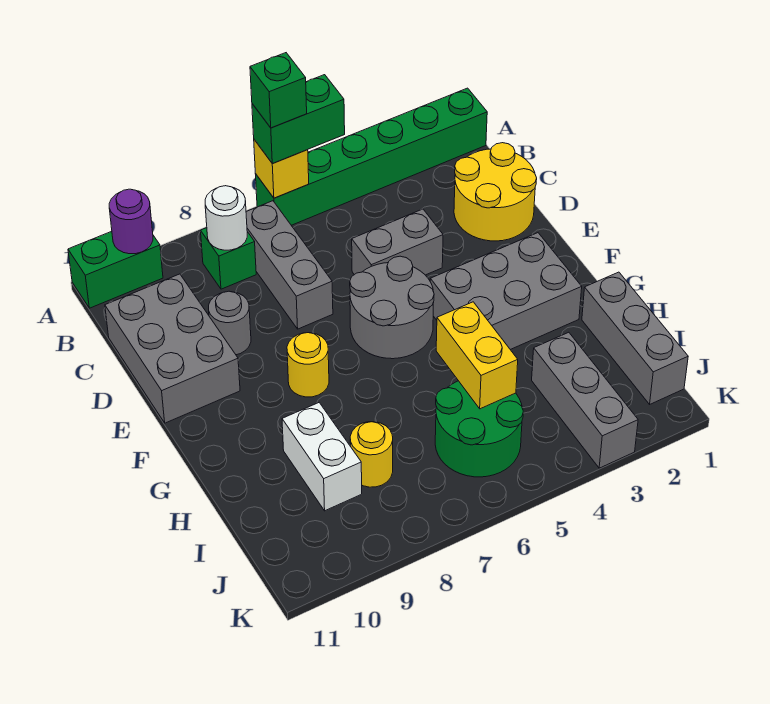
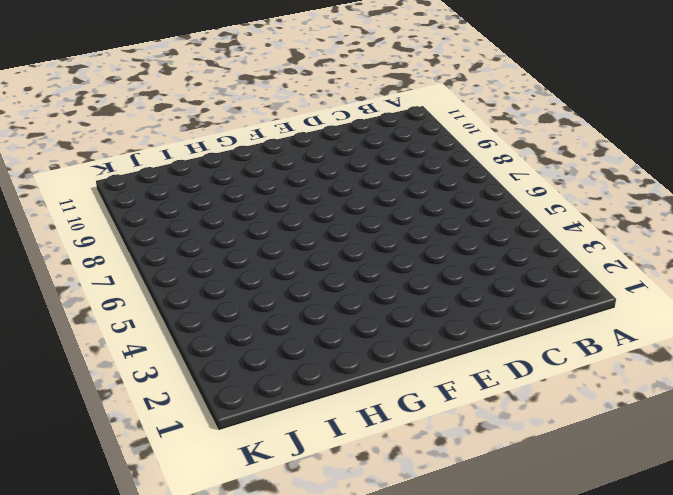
none -> green 1x6 brick [256,88,487,225]
none -> green 1x2 brick [68,231,163,308]
none -> grey 1x3 brick [246,201,333,329]

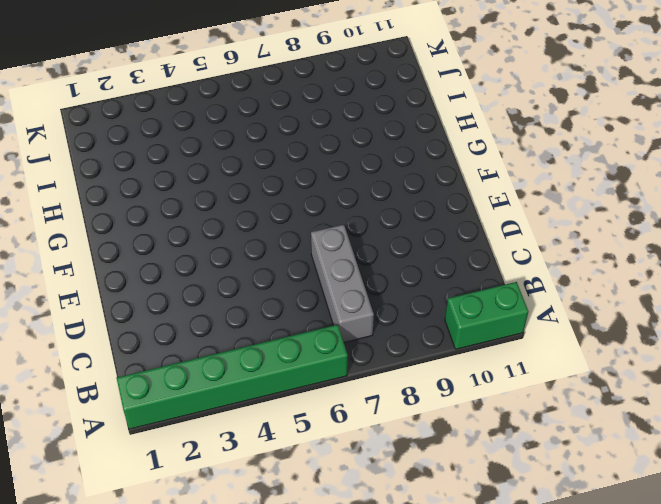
none -> green 1x1 brick [201,228,256,289]
none -> yellow 2x2 round brick [454,143,537,241]
none -> grey 2x3 brick [105,274,240,423]

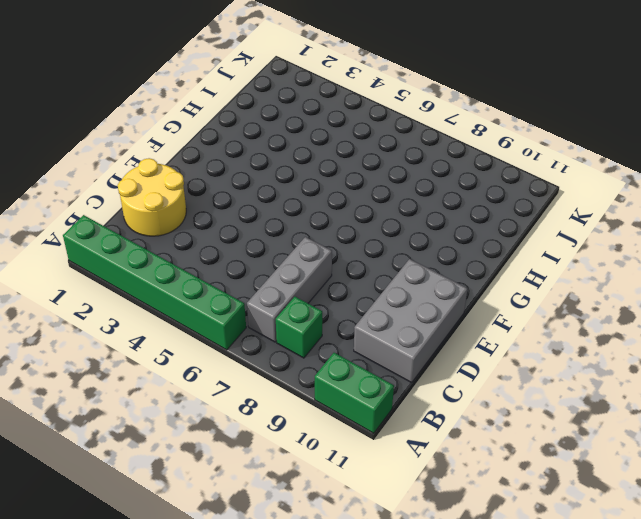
none -> grey 1x2 brick [352,209,443,275]
none -> grey 1x1 round brick [209,291,251,355]
none -> grey 2x2 round brick [350,256,434,359]

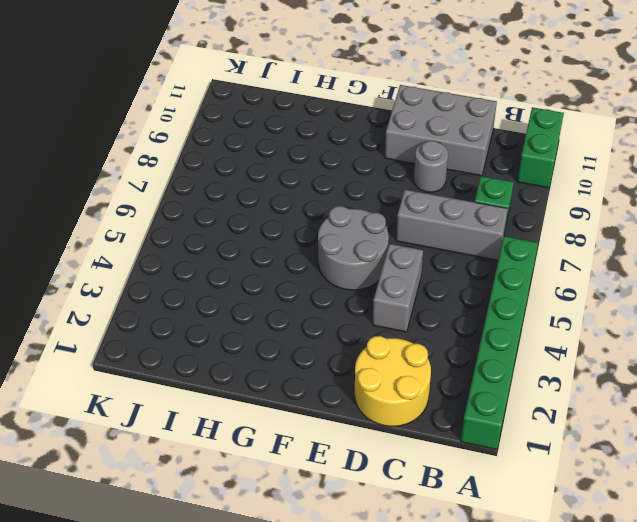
none -> grey 2x3 brick [430,233,582,350]
none -> yellow 1x1 round brick [287,333,329,397]
none -> grey 1x3 brick [582,272,688,404]

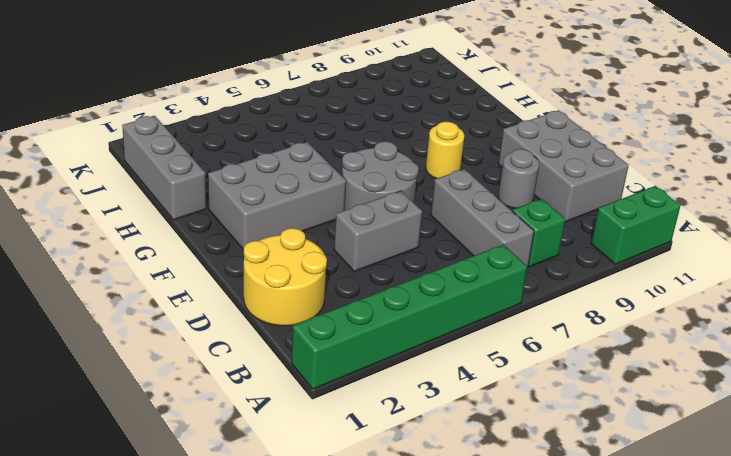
none -> white 1x2 brick [282,403,362,511]
none -> grey 1x3 brick [532,332,638,468]
none -> green 2x2 round brick [435,381,523,477]

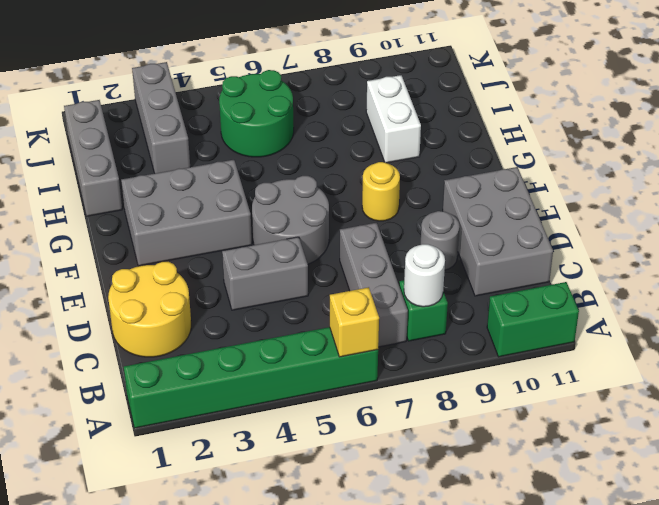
none -> yellow 1x1 round brick [350,422,393,487]
none -> purple 1x1 round brick [109,189,153,254]
none -> yellow 1x2 brick [436,302,518,409]

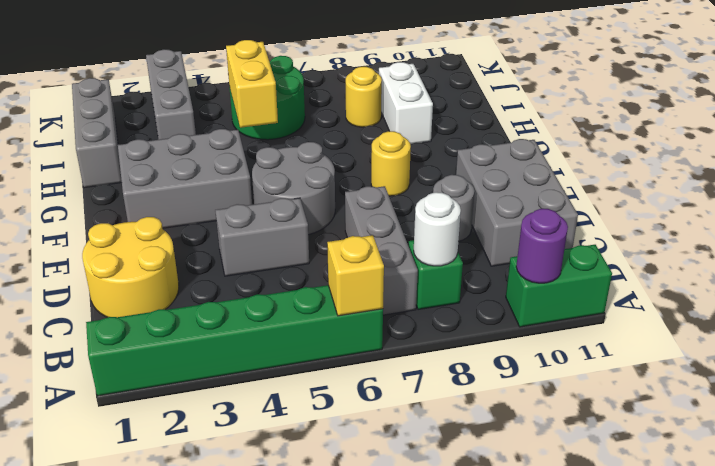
none -> green 1x2 brick [252,75,345,164]
none -> green 1x1 brick [250,53,307,128]

